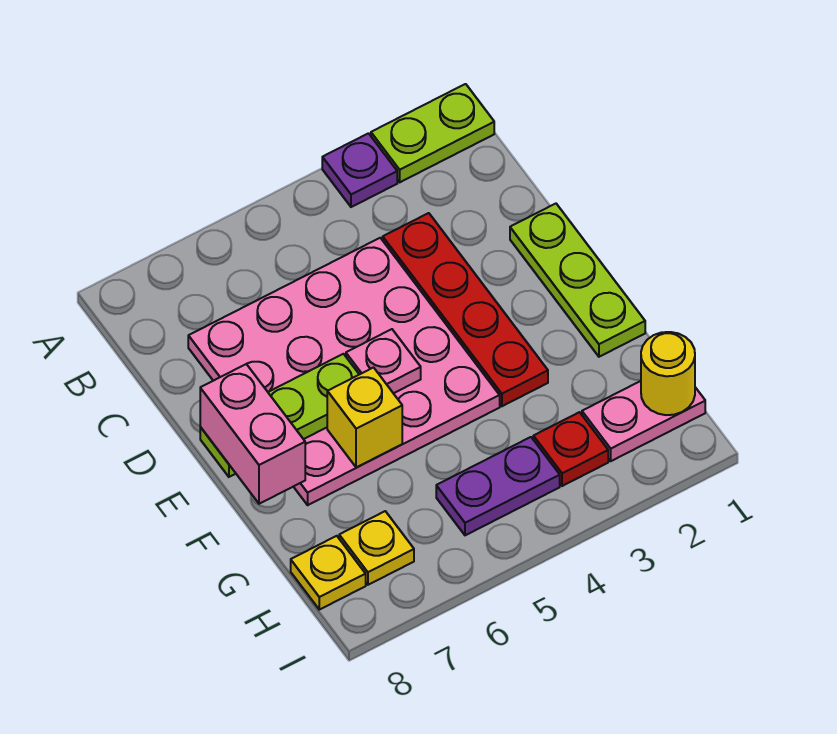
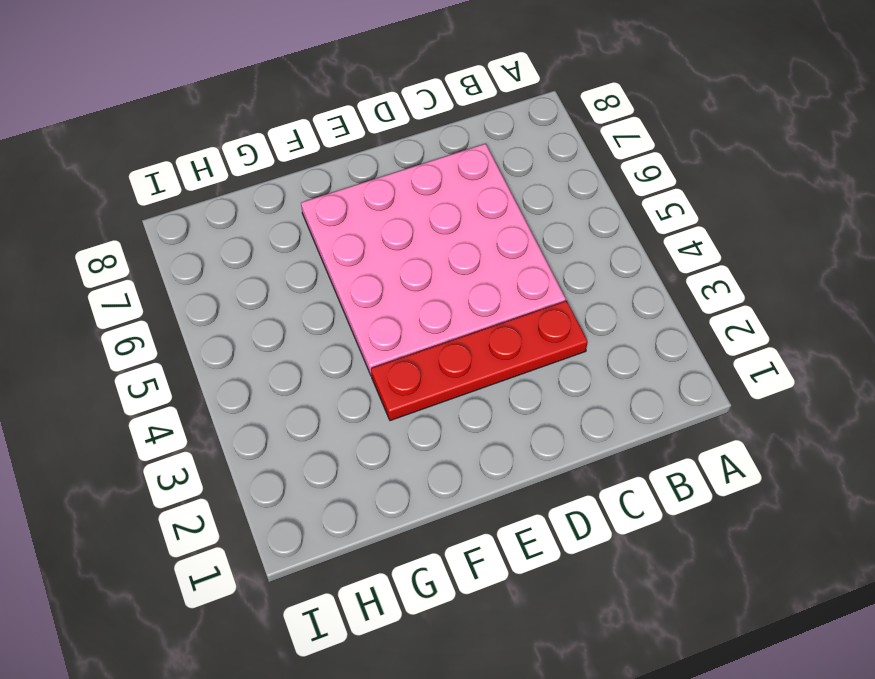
none -> lime 1x2 plate [371,84,494,182]
none -> purple 1x1 plate [322,133,397,207]
none -> lime 1x3 plate [510,204,645,357]

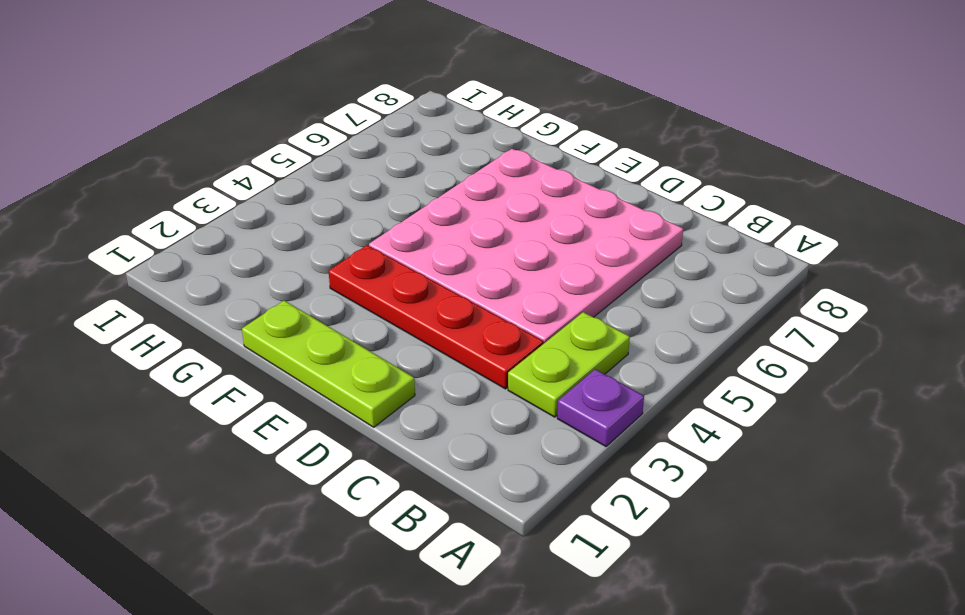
lime 1x2 plate [508,312,630,417] -> lime 1x2 plate moved to [371,84,494,182]
none -> pink 1x2 plate [582,381,705,461]
none -> red 1x1 plate [533,412,608,486]
none -> purple 1x2 plate [436,437,560,535]

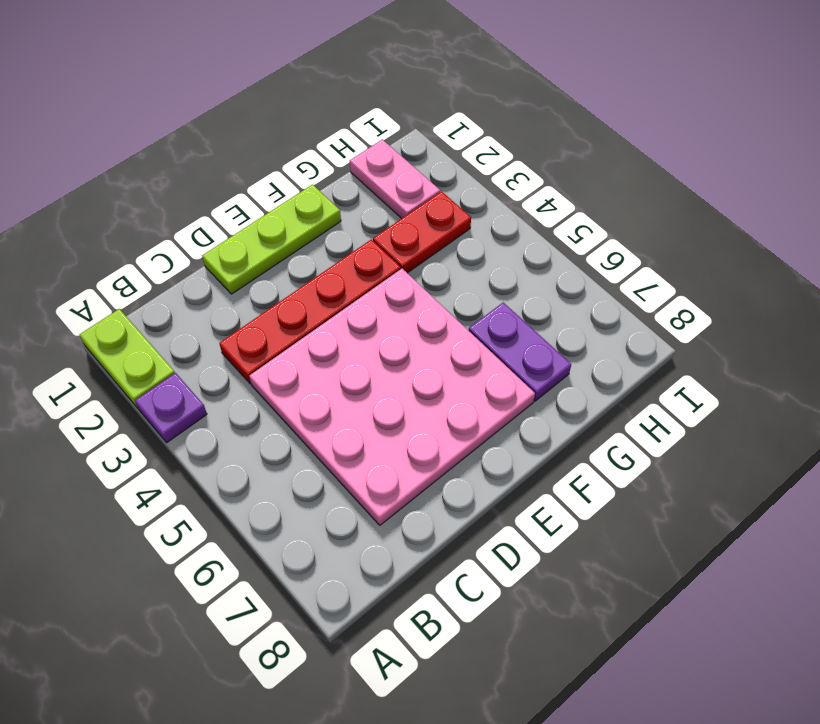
red 1x2 plate [373,191,471,273] -> red 1x1 plate [533,412,608,486]
purple 1x2 plate [469,303,571,401] -> purple 1x2 plate moved to [436,437,560,535]
none -> yellow 1x1 plate [339,511,414,585]
none -> yellow 1x1 plate [291,536,366,610]
none -> pink 1x1 plate [346,329,421,393]

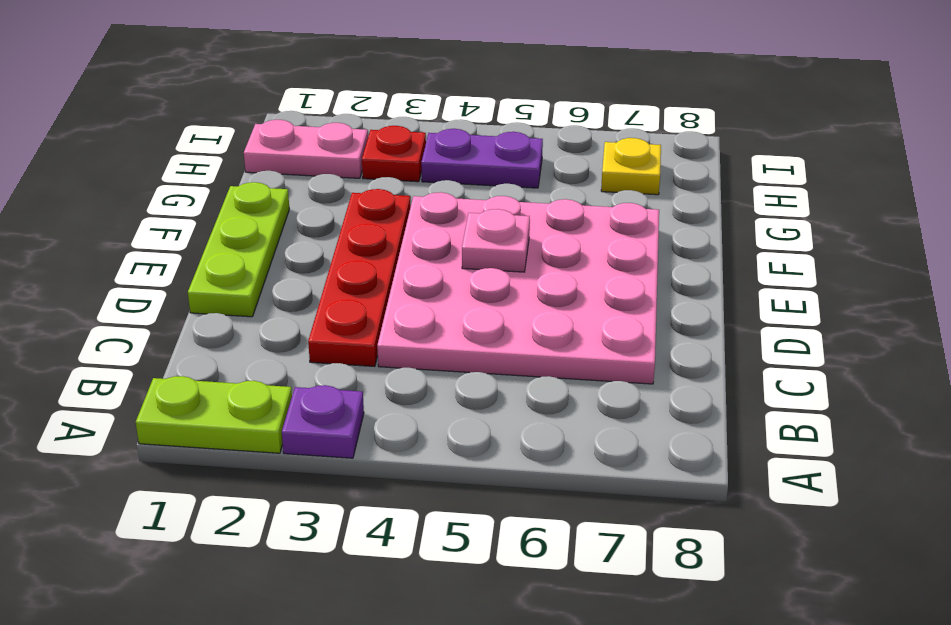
none -> yellow 1x1 plate [291,536,366,610]
none -> lime 1x3 plate [200,354,359,477]
none -> yellow 1x1 brick [327,368,402,467]

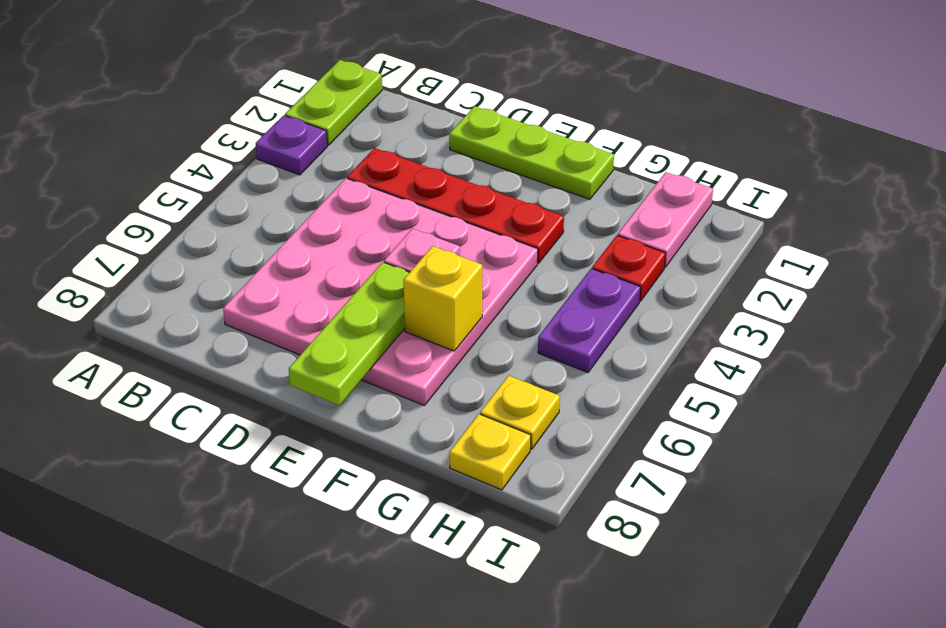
none -> yellow 1x1 round brick [641,332,695,415]
none -> pink 1x2 brick [200,364,305,504]

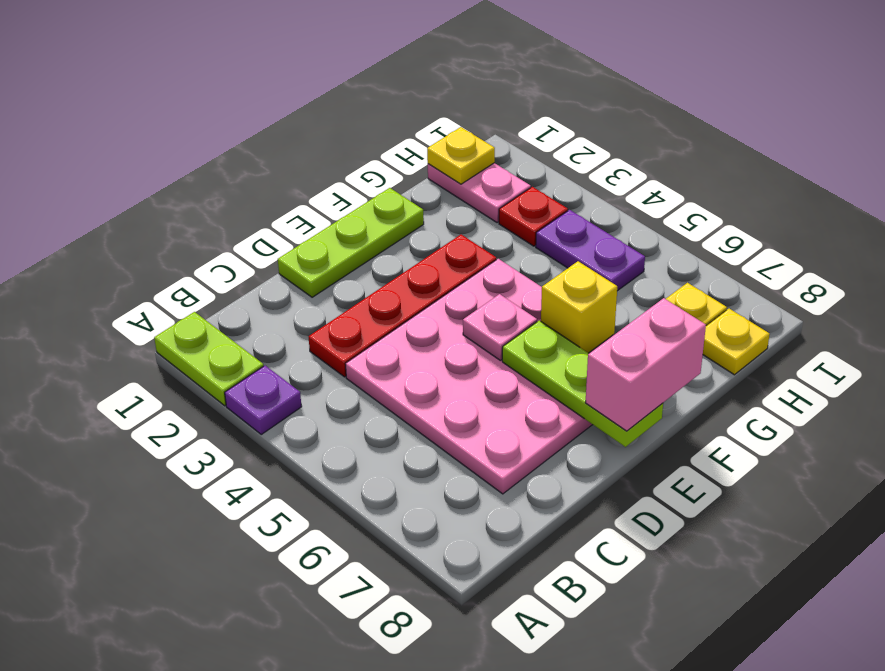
yellow 1x1 plate [427,127,495,184] -> yellow 1x1 round brick [641,332,695,415]

